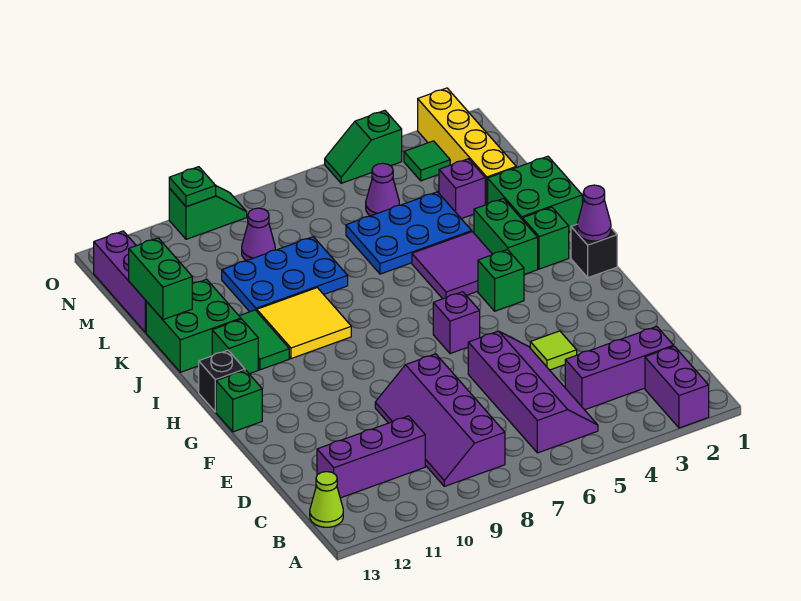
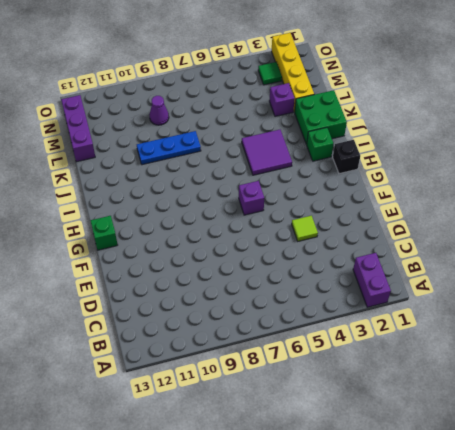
blue 1x3 plate [137,131,201,165] -> blue 2x3 plate [222,237,348,312]
none -> purple 2x4 slope [468,331,598,453]
none -> purple 2x4 slope [375,354,505,486]
none -> lime 1x1 cone [310,472,343,527]
none -> purple 1x3 brick [565,327,674,410]

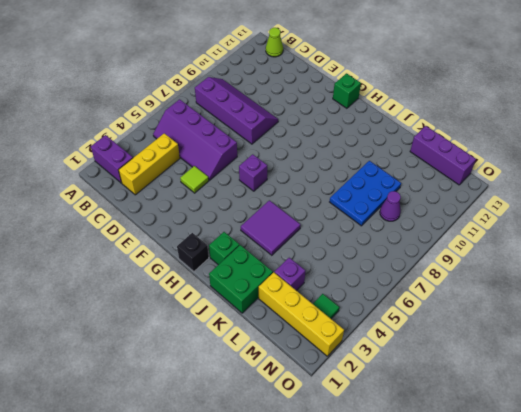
yellow 1x3 brick [119,133,180,195] -> purple 1x3 brick [565,327,674,410]
none -> purple 1x3 brick [317,416,425,498]
none -> green 1x1 brick [478,249,524,311]
none -> black 1x1 brick [199,350,245,412]
none -> green 1x2 brick [474,199,538,274]

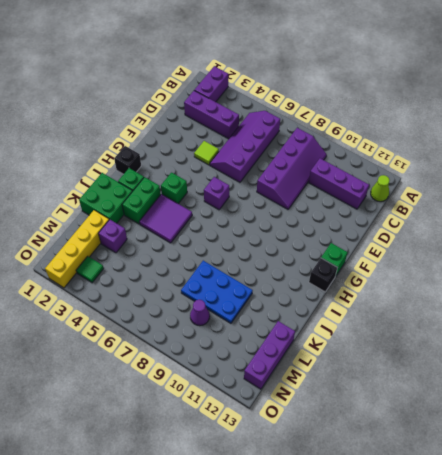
none -> yellow 2x2 tile [257,288,351,359]
none -> green 1x2 tile [239,310,289,370]
none -> green 1x1 brick [212,319,258,374]
none -> green 2x2 brick [146,279,241,372]

